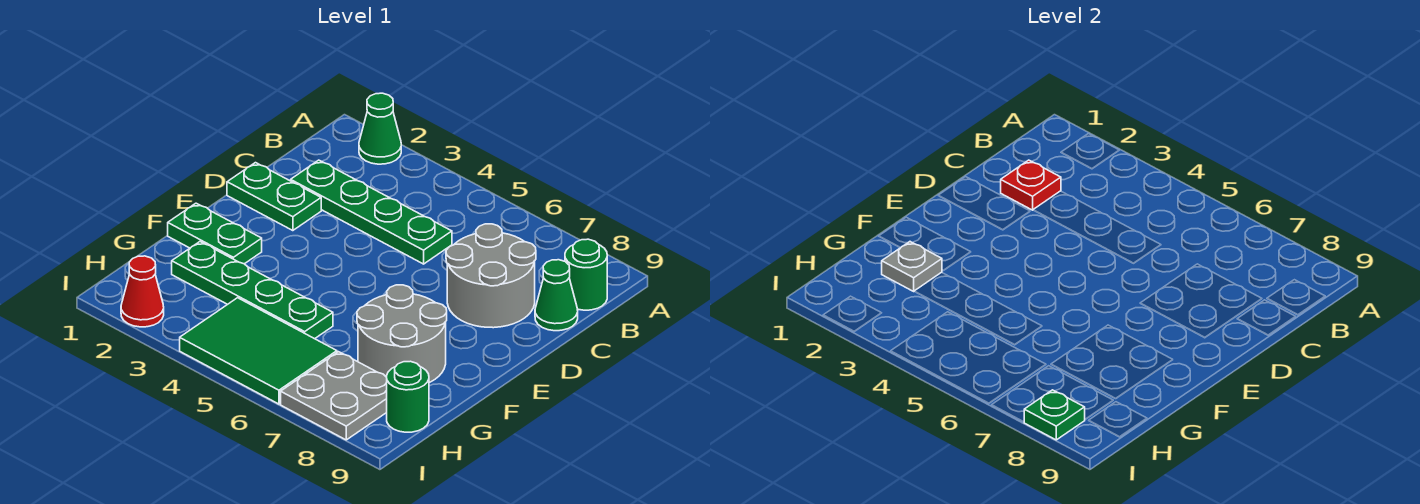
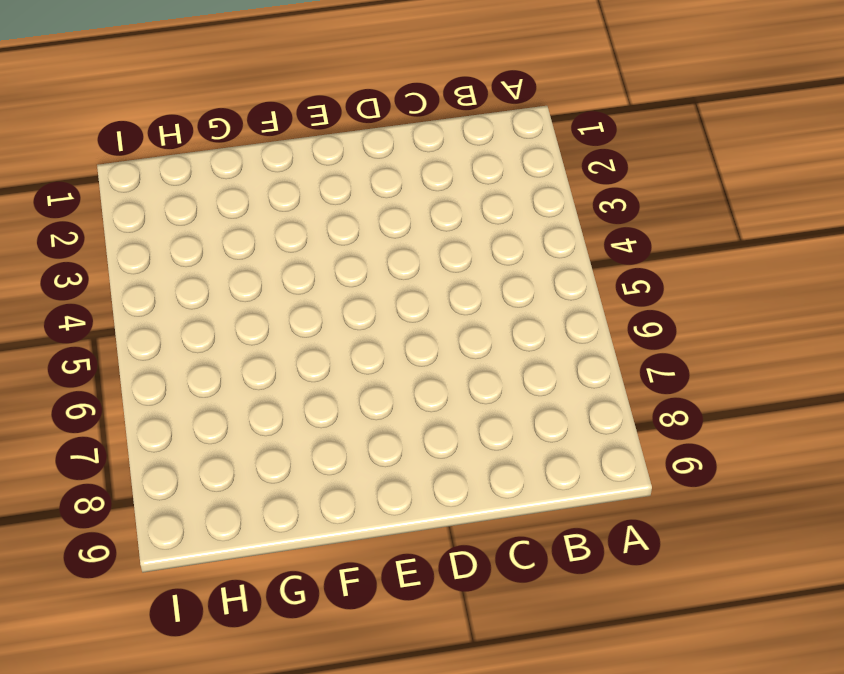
none -> green 1x1 cone [359,93,401,164]
none -> green 1x1 round brick [565,239,607,310]
none -> green 1x4 plate [291,160,452,264]

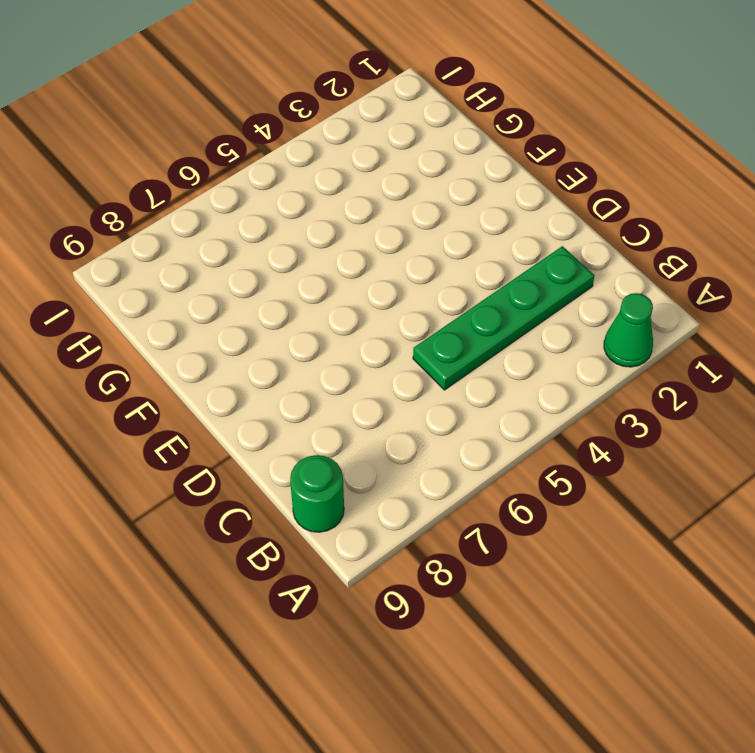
none -> grey 2x2 round brick [446,224,536,328]
none -> green 1x1 cone [535,260,578,331]
none -> green 1x2 plate [227,163,321,231]

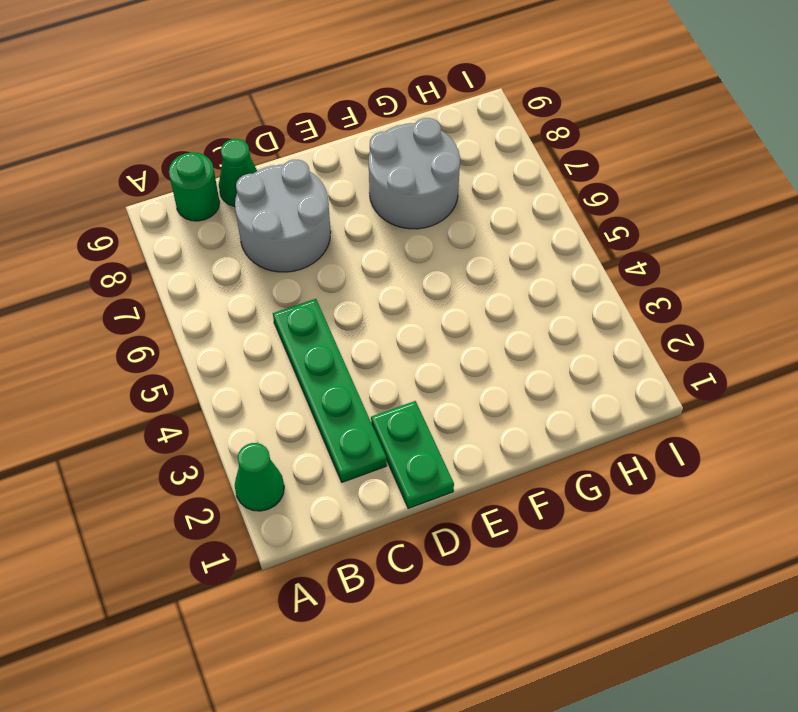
none -> green 1x2 plate [168,203,262,264]
none -> green 1x4 plate [172,242,333,339]
none -> green 2x3 tile [180,298,337,404]

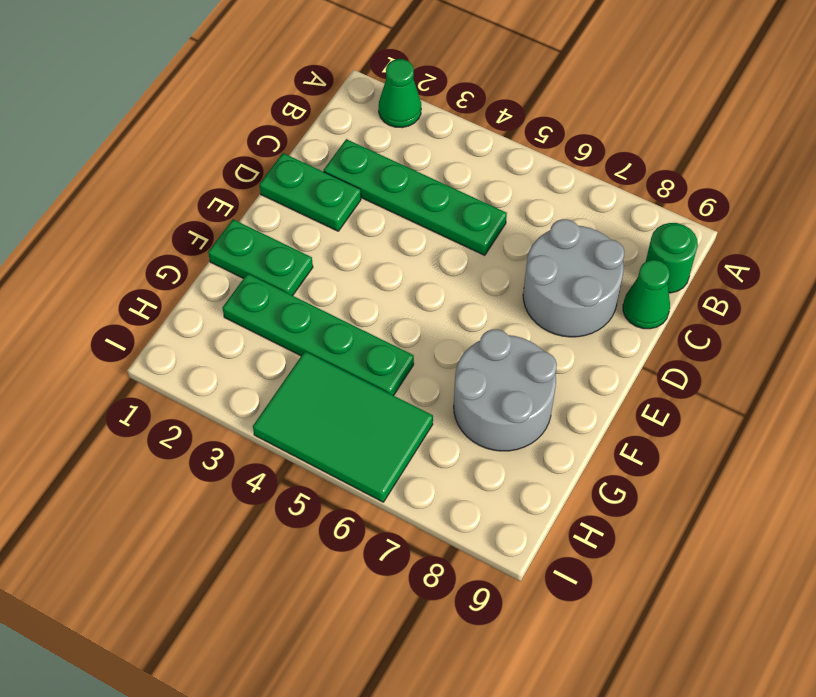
none -> grey 2x2 plate [281,352,387,440]
none -> green 1x1 round brick [387,361,429,432]
none -> red 1x1 cone [121,256,164,327]

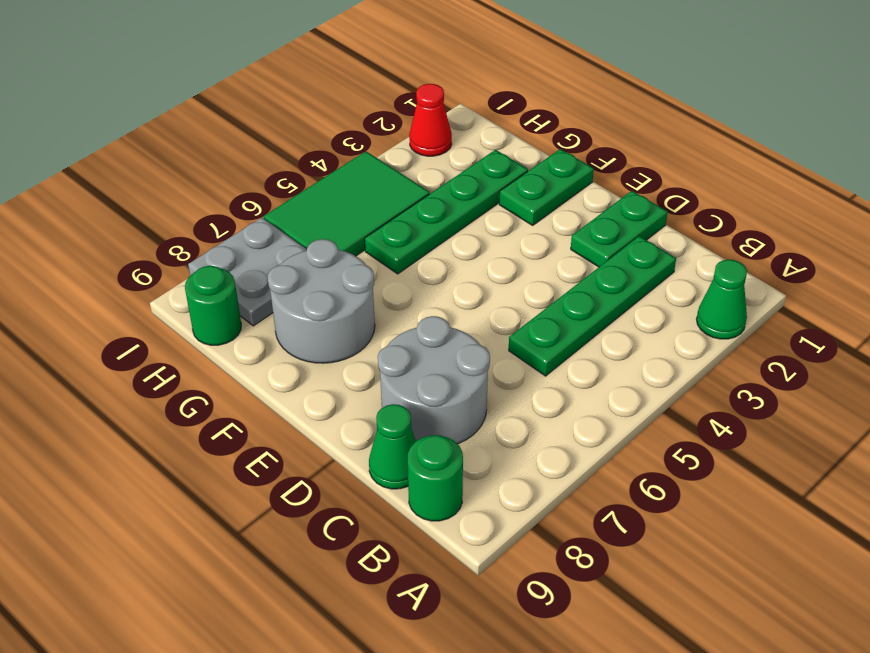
none -> red 1x1 plate [1001,160,1061,210]
none -> grey 1x1 plate [882,242,942,291]
none -> green 1x1 plate [1024,390,1085,440]

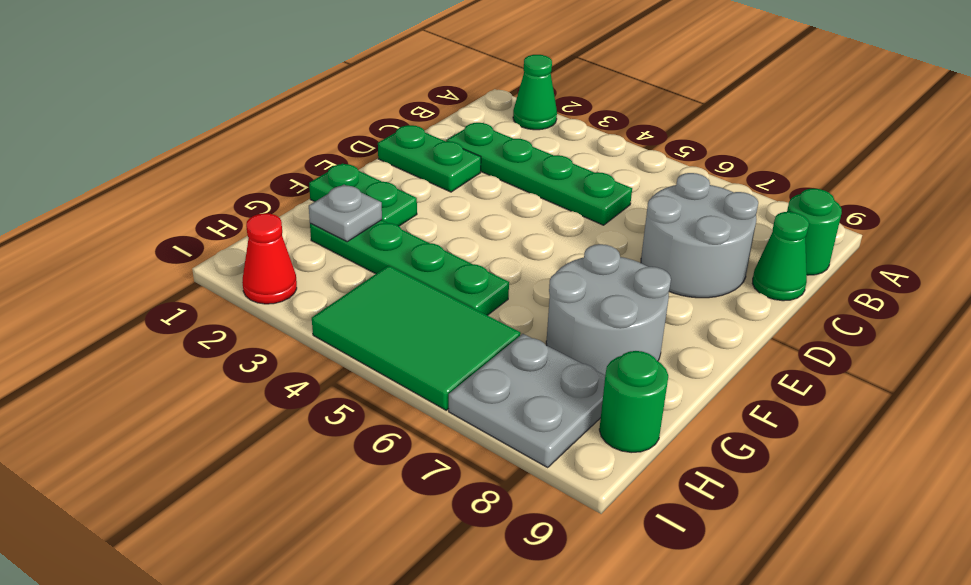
none -> red 1x1 plate [1001,160,1061,210]
none -> green 1x1 plate [1024,390,1085,440]

